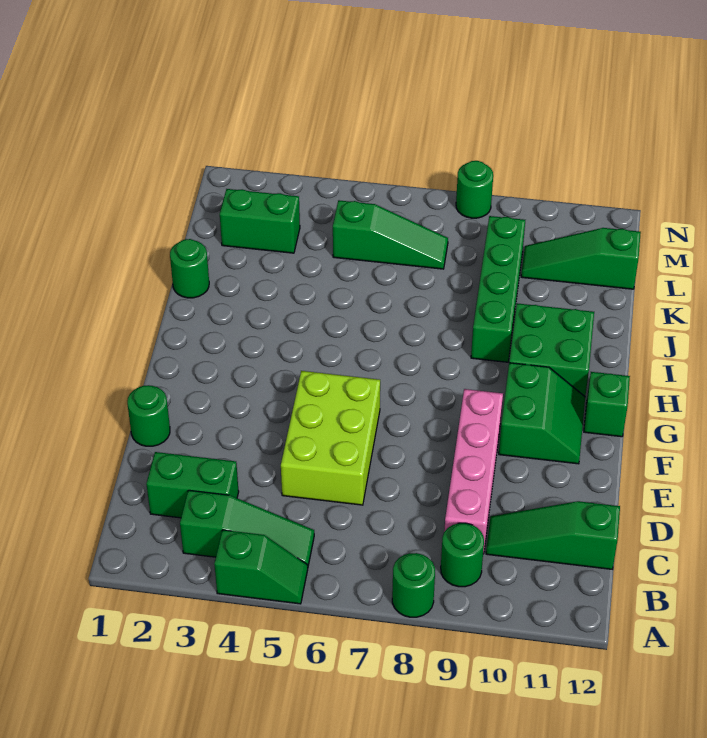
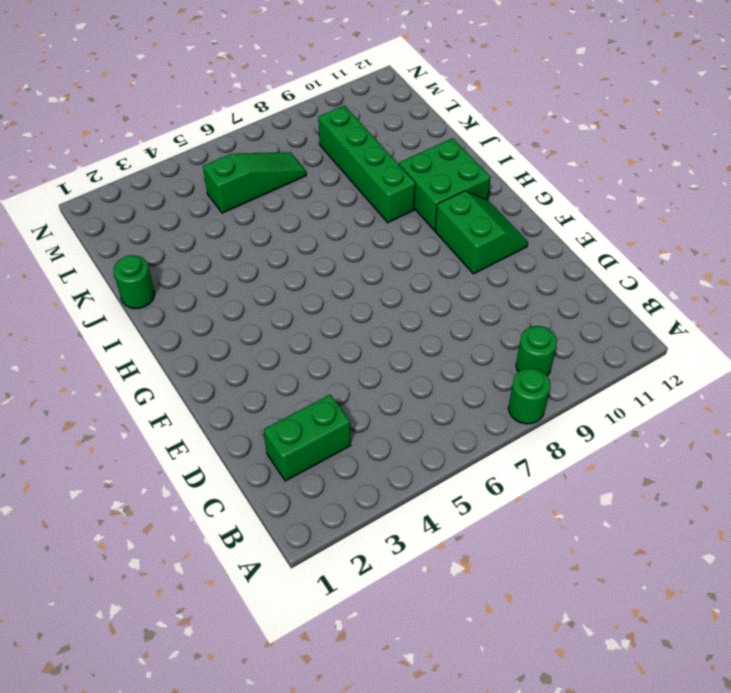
none -> green 1x2 slope [214,530,308,604]
none -> green 1x3 slope [180,490,314,567]
none -> pink 1x4 brick [444,389,503,554]

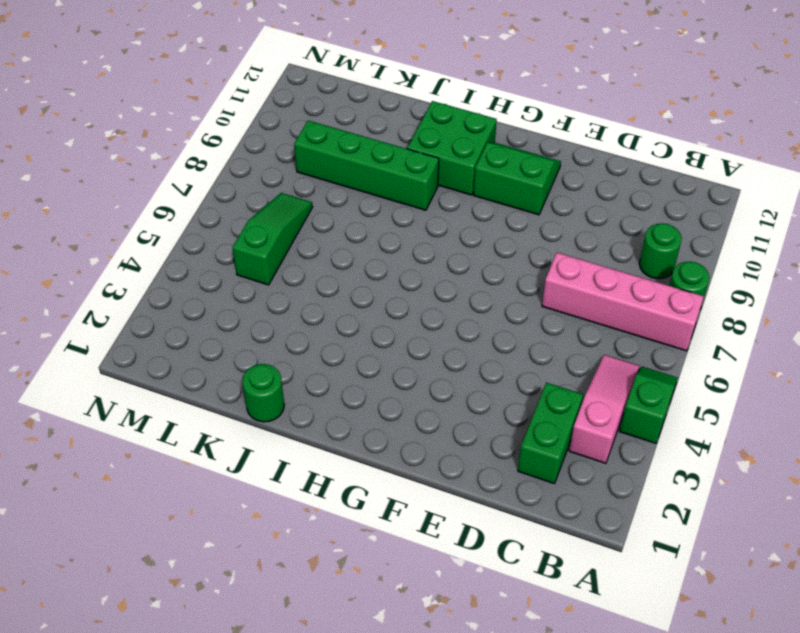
pink 1x4 brick [542,253,704,351] -> pink 1x4 brick moved to [444,389,503,554]
pink 1x3 slope [569,355,640,463] -> green 1x3 slope [180,490,314,567]
none -> green 1x3 slope [486,501,620,569]
none -> lime 2x3 brick [281,371,380,505]
none -> green 1x1 round brick [127,385,170,446]

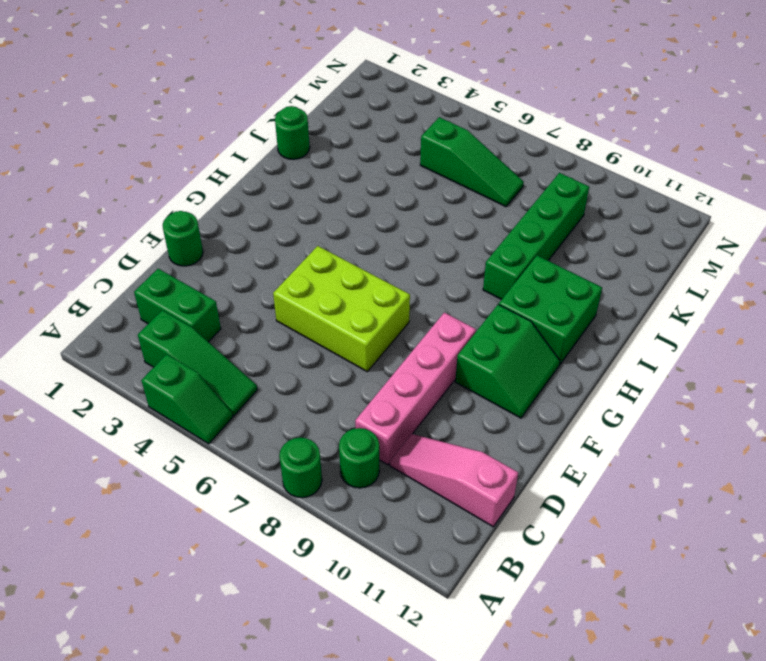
pink 1x3 slope [390,434,518,527] -> green 1x3 slope [486,501,620,569]
lime 2x3 brick [273,246,410,371] -> lime 2x3 brick turned to [281,371,380,505]
none -> green 1x1 brick [584,372,630,437]
none -> green 1x2 brick [220,189,300,253]
none -> green 1x3 slope [521,228,641,289]

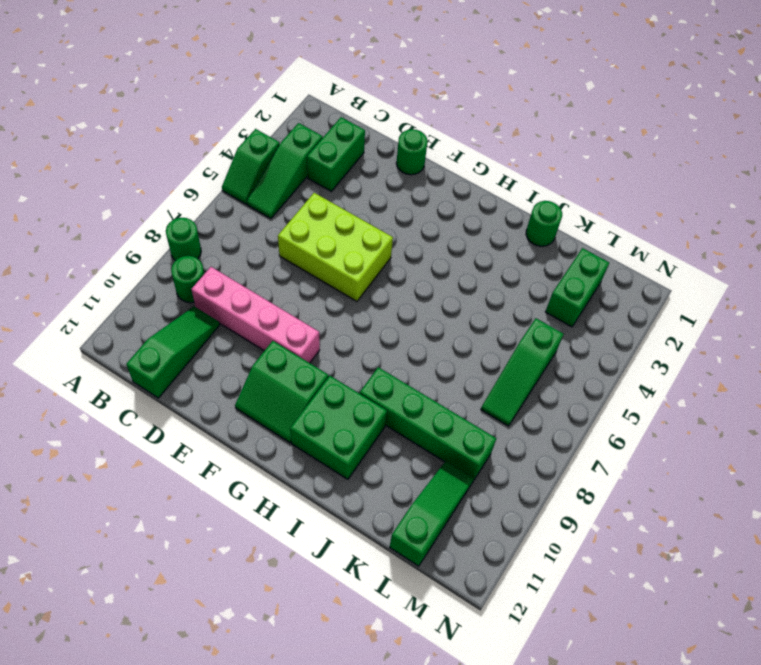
none -> green 1x1 brick [584,372,630,437]
none -> green 1x1 round brick [456,161,493,218]

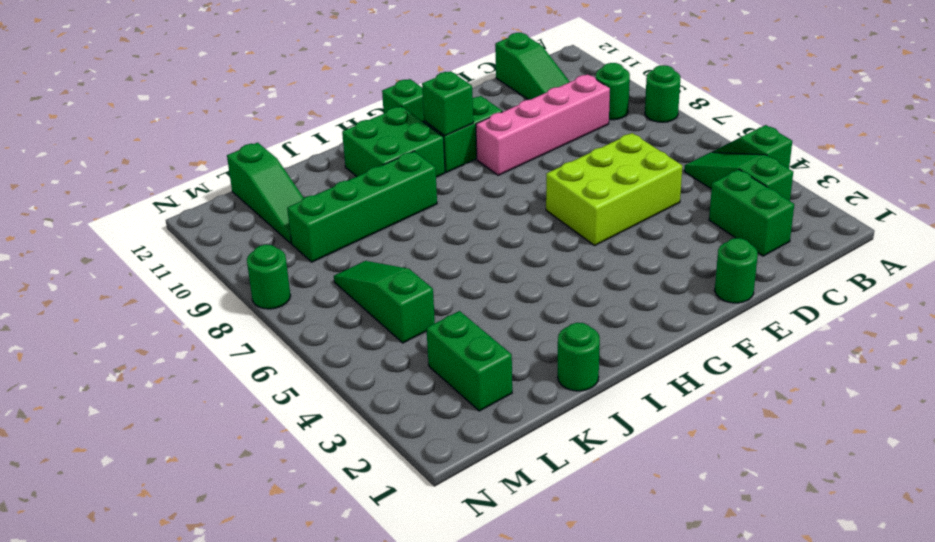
green 1x1 brick [422,71,473,136] -> none

